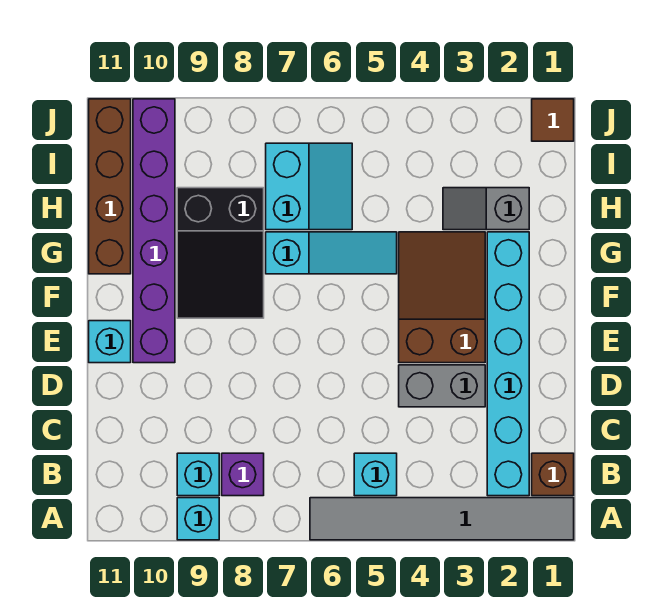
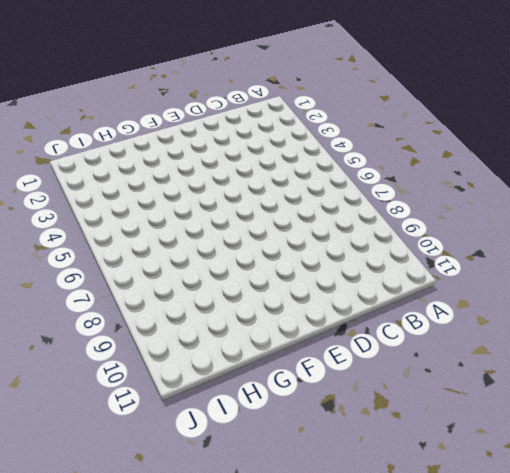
none -> grey 1x6 tile [310,498,574,540]
none -> cyan 1x1 brick [177,498,219,540]
none -> brown 1x1 brick [532,453,574,496]

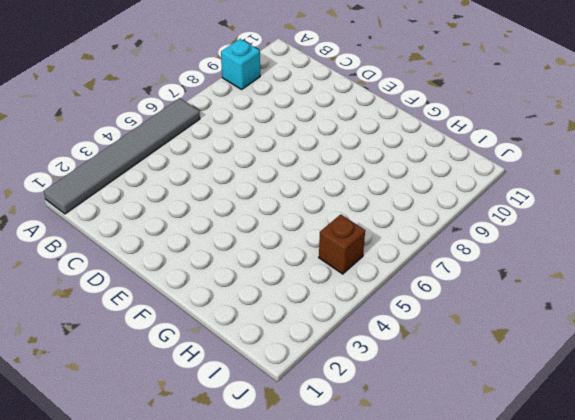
brown 1x1 brick [319,214,365,274] -> brown 1x1 brick moved to [532,453,574,496]
none -> cyan 1x6 brick [487,232,529,496]
none -> cyan 1x1 brick [354,453,397,496]
none -> purple 1x1 brick [222,453,264,496]

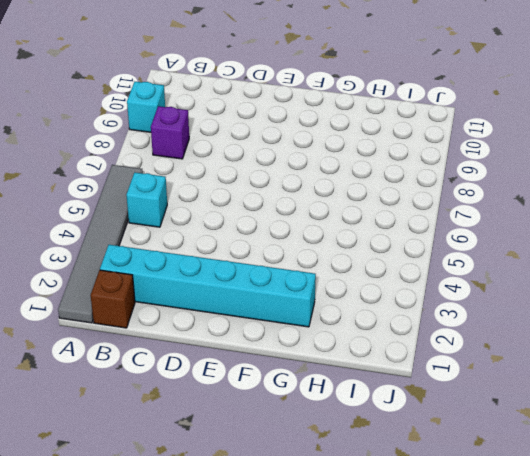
none -> cyan 1x1 brick [177,453,219,496]
none -> grey 1x2 brick [399,365,485,407]
none -> brown 2x3 slope [399,232,485,363]

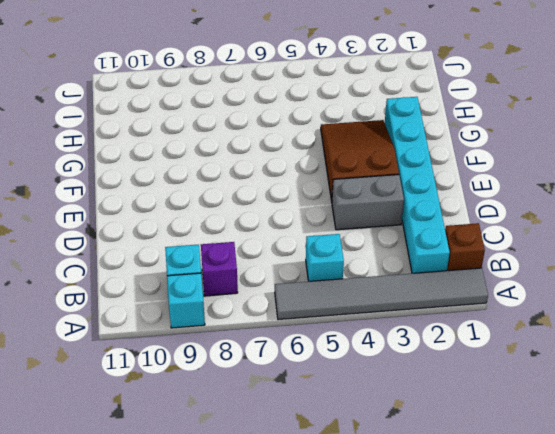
none -> purple 1x6 brick [133,99,175,363]
none -> cyan 1x1 brick [89,321,131,363]
none -> black 2x3 slope [177,188,264,318]

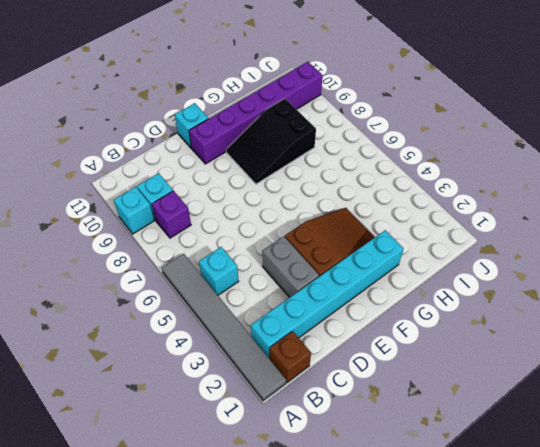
none -> cyan 1x3 slope [266,232,397,274]
none -> brown 1x4 brick [89,99,131,274]
none -> grey 1x2 slope [443,188,529,230]

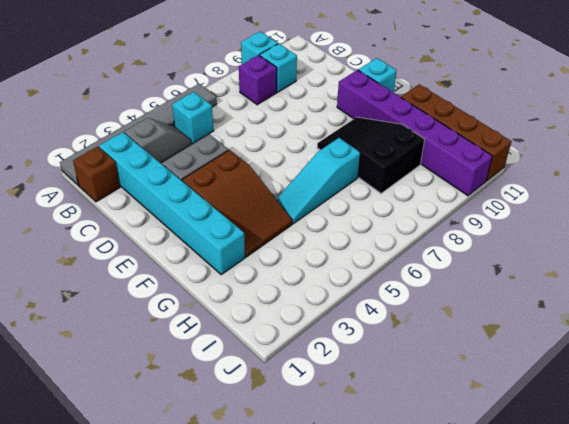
grey 1x2 slope [124,118,191,163] -> grey 1x2 slope moved to [443,188,529,230]
none -> cyan 2x2 slope [266,143,352,230]
none -> brown 1x1 tile [532,99,574,141]

